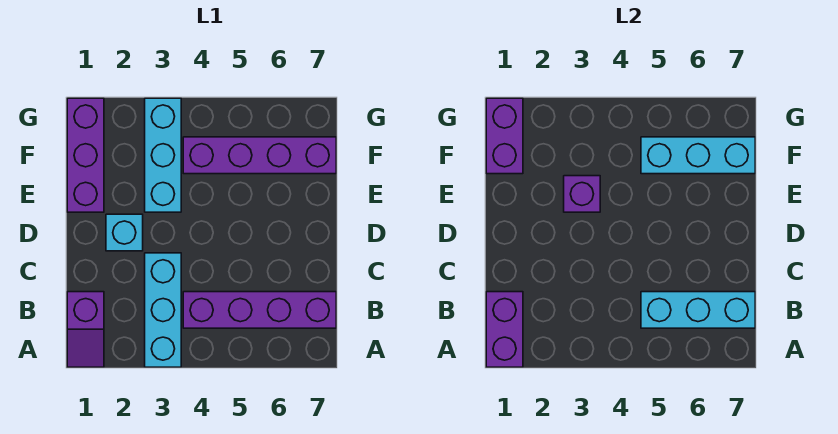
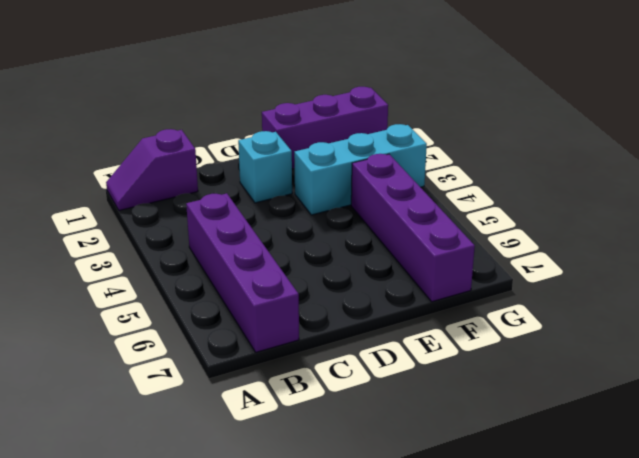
none -> cyan 1x3 brick [145,253,181,367]
none -> purple 1x2 brick [486,292,523,367]
none -> cyan 1x3 brick [641,292,755,328]

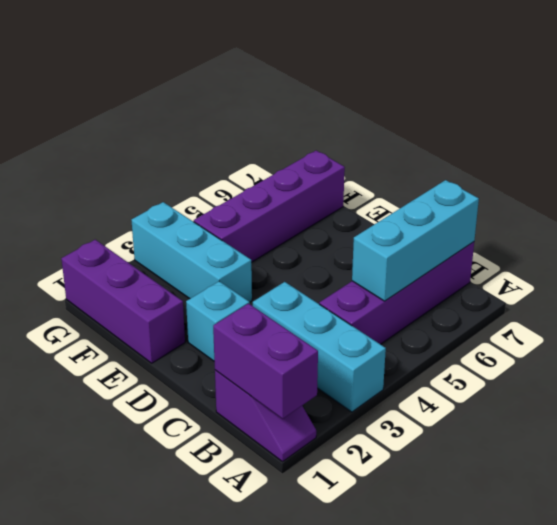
none -> purple 1x1 brick [564,176,600,212]
none -> purple 1x2 brick [486,98,523,174]
none -> cyan 1x3 brick [641,137,755,174]

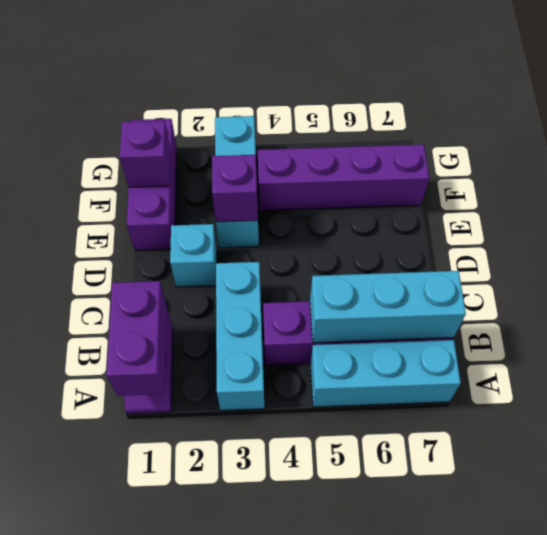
cyan 1x3 brick [310,340,461,407] -> cyan 1x3 brick moved to [641,137,755,174]
purple 1x1 brick [120,121,171,187] -> purple 1x2 brick [486,98,523,174]

